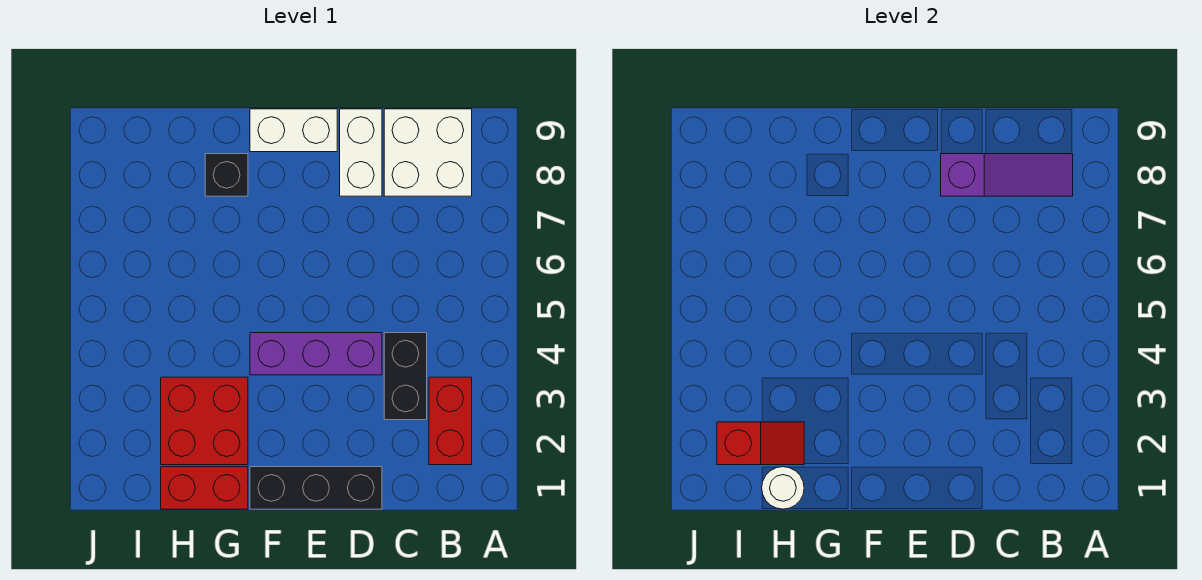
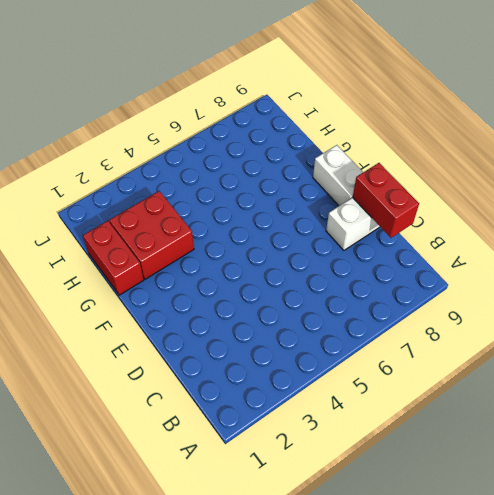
red 1x2 brick [353,163,419,238] -> red 1x2 brick turned to [429,377,472,465]
none -> white 2x2 brick [384,109,472,196]
none -> black 1x2 brick [384,333,427,420]
none -> black 1x3 brick [250,467,382,509]

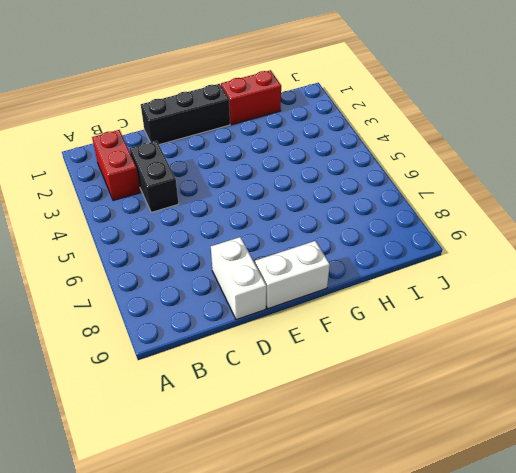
none -> white 2x2 brick [384,109,472,196]
none -> purple 1x3 brick [250,333,382,375]
none -> red 2x2 brick [161,377,248,465]

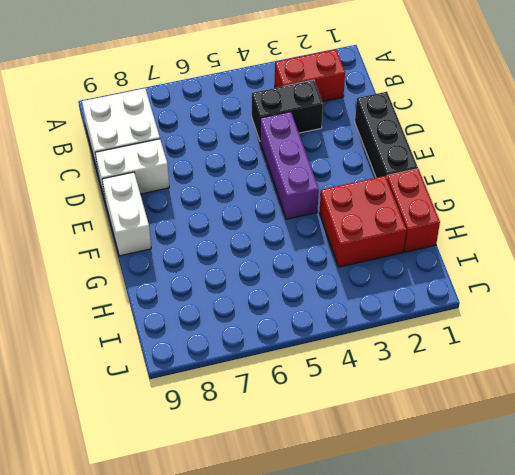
none -> black 1x1 brick [205,154,248,196]
none -> purple 1x3 slope [941,154,1073,196]
none -> white 1x1 round brick [762,467,804,509]

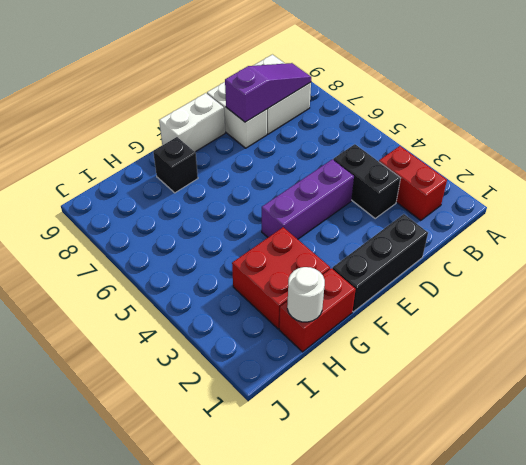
none -> red 1x2 slope [717,422,804,465]

